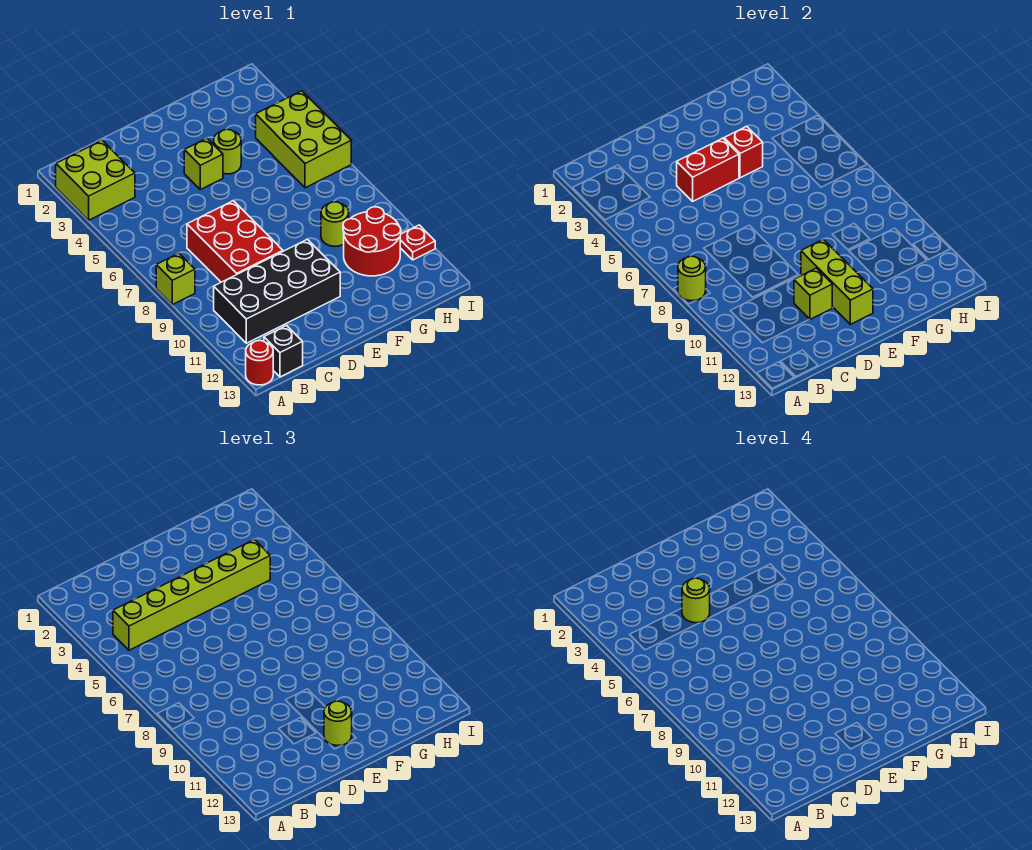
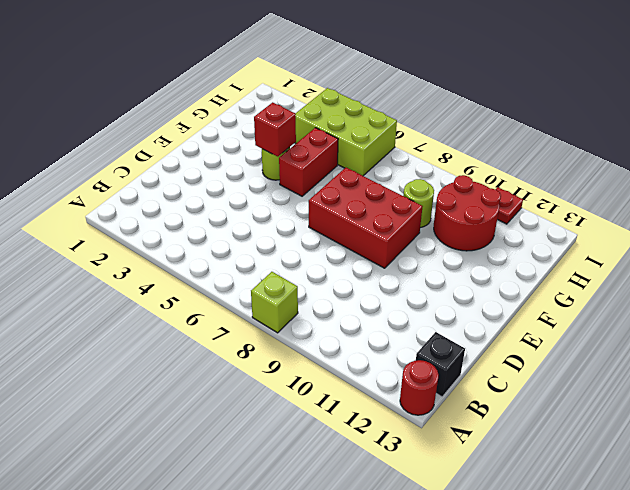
red 2x3 brick [309,168,423,268] -> red 2x3 brick moved to [187,201,283,282]
red 1x2 brick [279,128,338,196] -> red 1x2 brick moved to [677,138,739,201]
none -> lime 2x2 brick [56,140,135,220]
none -> black 2x4 brick [214,239,340,343]
none -> lime 1x1 brick [184,138,223,190]

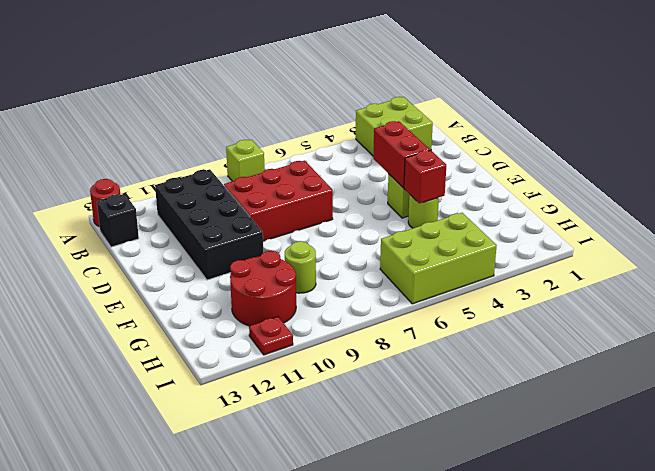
none -> lime 1x1 round brick [678,256,706,301]
none -> lime 1x1 brick [794,268,832,319]
none -> lime 1x3 brick [801,239,873,324]

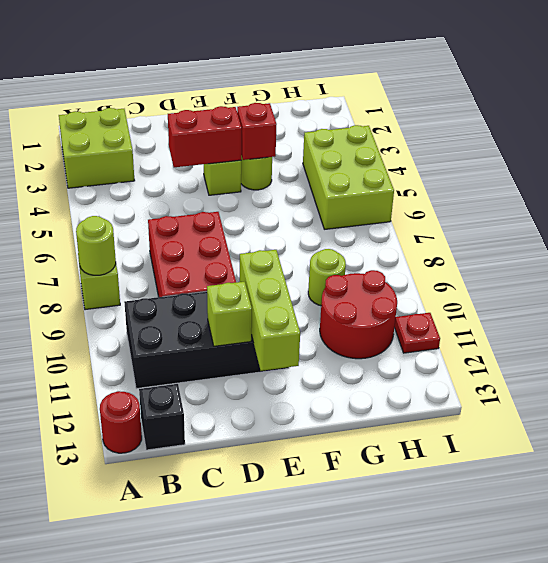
none -> lime 1x6 brick [113,539,270,650]
none -> lime 1x1 round brick [324,701,352,746]
none -> lime 1x1 round brick [682,578,710,623]

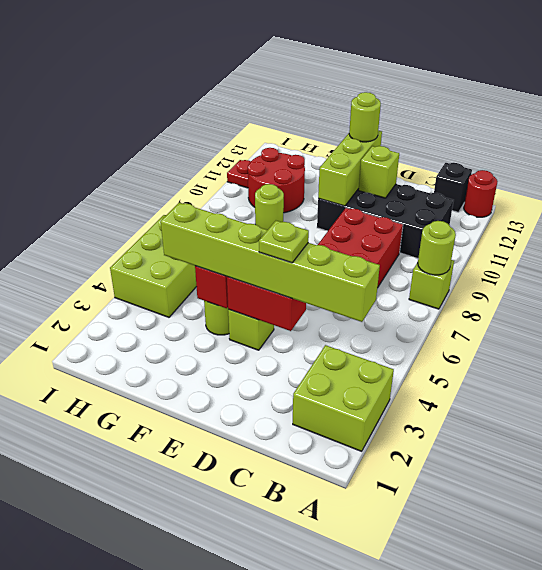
lime 1x1 plate [259,221,309,263] -> lime 1x1 round brick [682,578,710,623]

